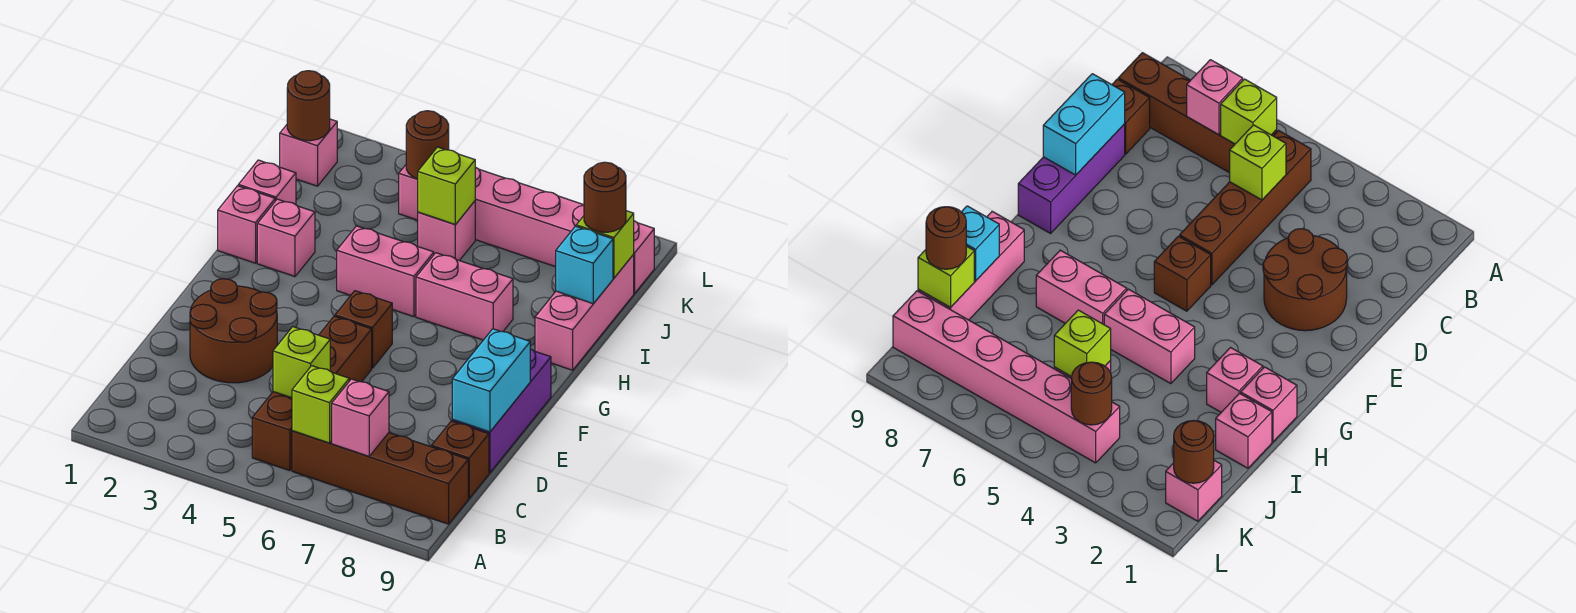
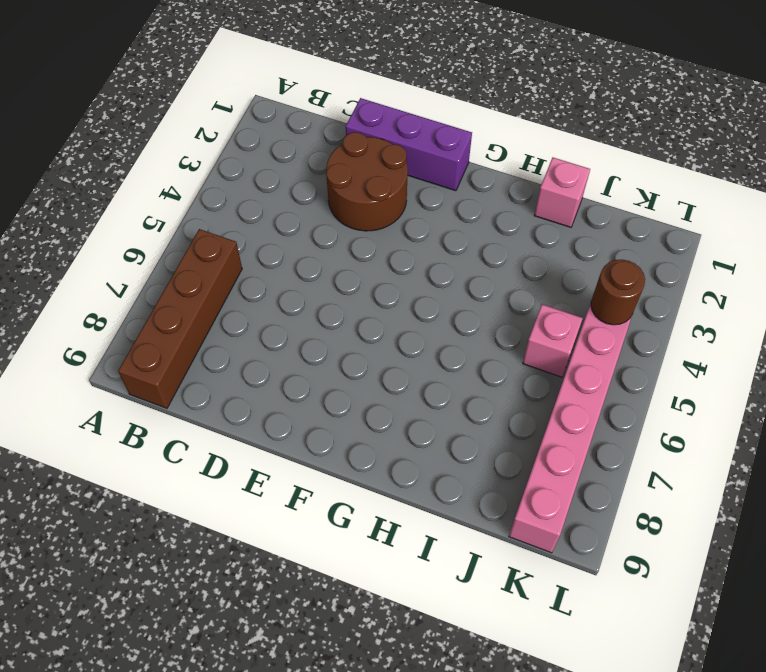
purple 1x3 brick [346,98,472,191] -> purple 1x3 brick moved to [452,349,551,473]
none -> brown 1x4 brick [252,316,372,471]
none -> brown 1x1 brick [432,421,489,498]
none -> brown 1x1 brick [335,291,392,368]

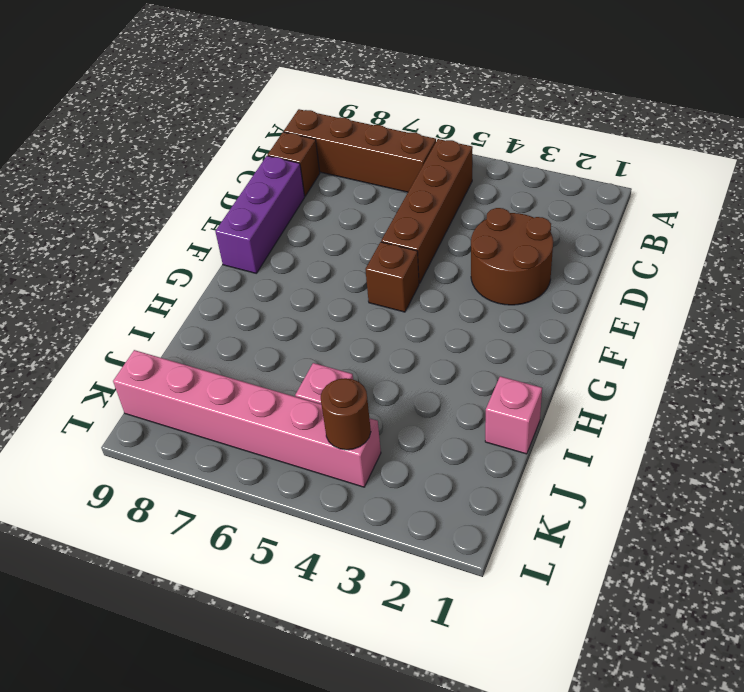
none -> pink 1x1 brick [218,186,275,263]
none -> pink 1x1 brick [257,199,315,277]
none -> pink 1x2 brick [337,226,434,317]

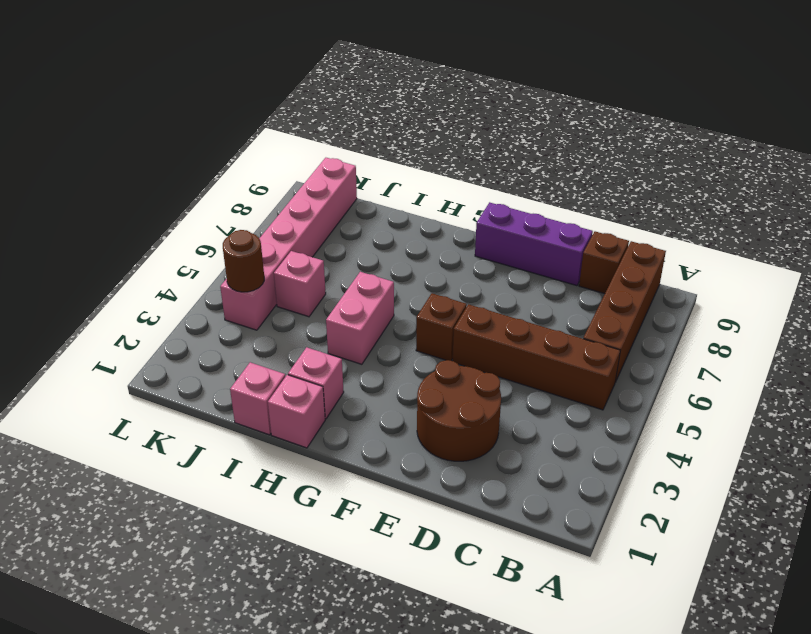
none -> pink 1x2 brick [416,253,513,340]
none -> pink 1x3 brick [535,254,634,370]
none -> pink 1x1 brick [280,119,337,186]

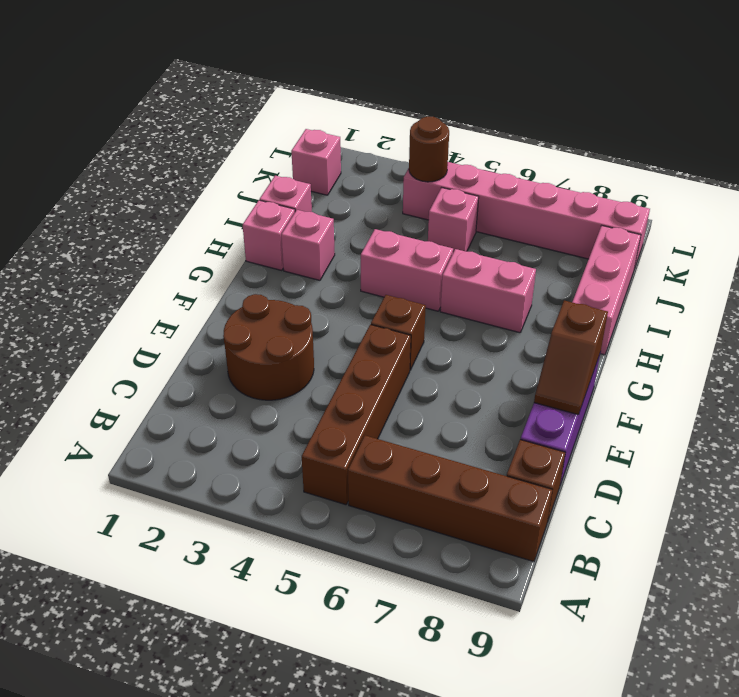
brown 1x2 slope [534,300,608,415] -> cyan 1x2 brick [452,329,530,432]
none -> lime 1x1 brick [292,366,349,443]
none -> pink 1x1 brick [332,379,389,456]
none -> lime 1x1 brick [273,327,330,398]

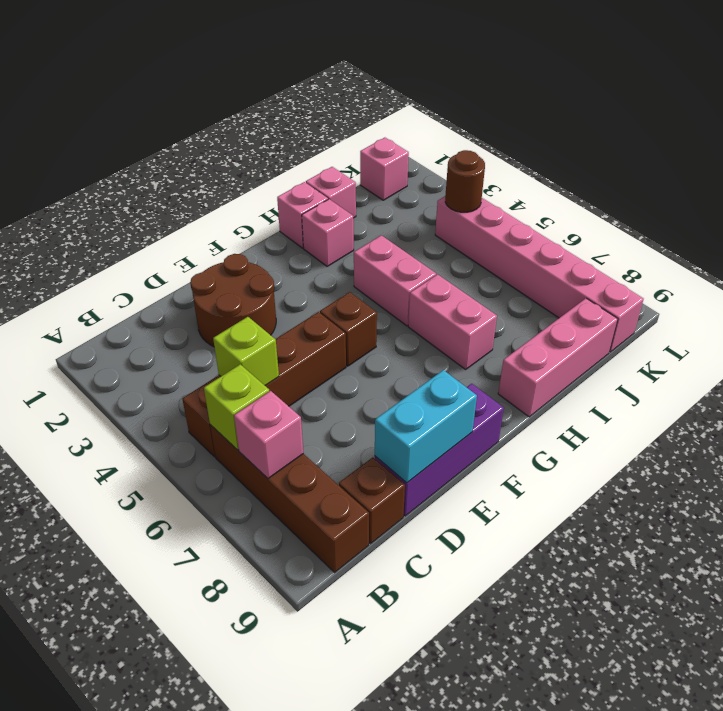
none -> pink 1x1 brick [418,201,475,261]
none -> cyan 1x1 brick [556,226,613,304]
none -> lime 1x1 brick [418,147,475,225]

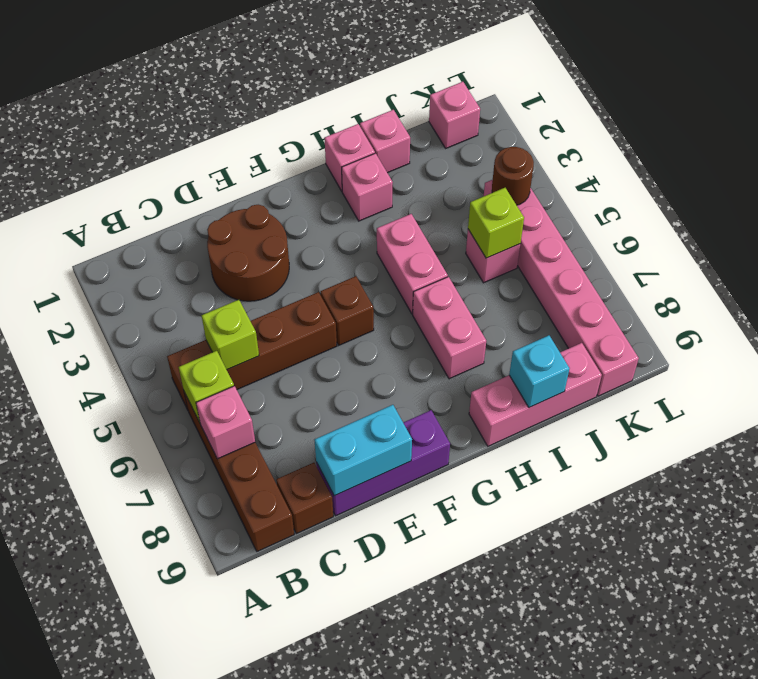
none -> lime 1x1 brick [576,211,634,278]
none -> brown 1x1 round brick [287,71,330,141]
none -> brown 1x1 round brick [584,162,626,232]

